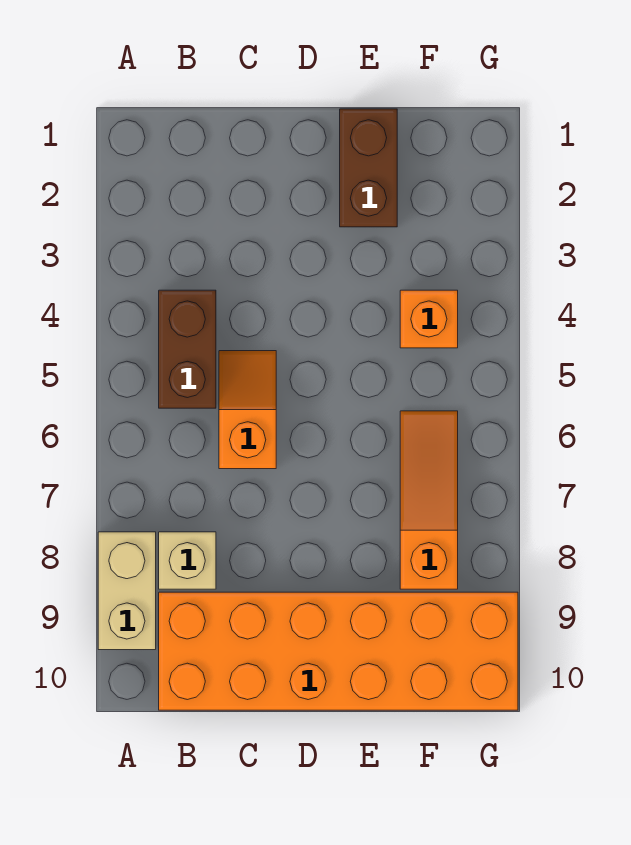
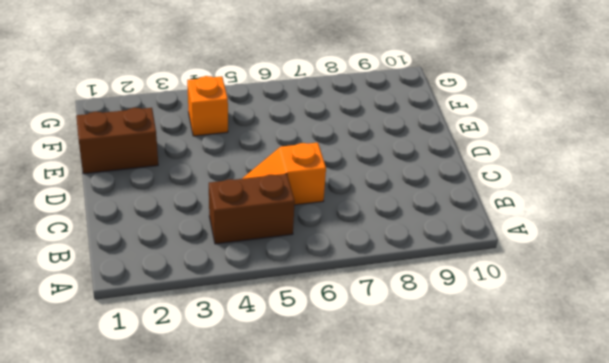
none -> tan 1x2 brick [98,532,156,650]
none -> tan 1x1 brick [159,532,216,589]

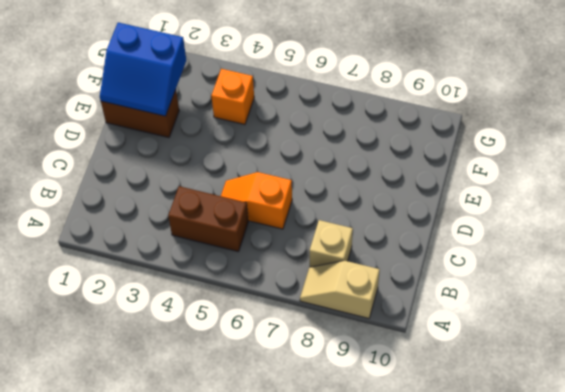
tan 1x2 slope [300,261,380,318] -> tan 1x2 brick [98,532,156,650]
blue 2x2 slope [100,22,186,116] -> none
none -> orange 2x6 brick [159,592,518,710]
none -> orange 1x3 slope [400,411,458,589]

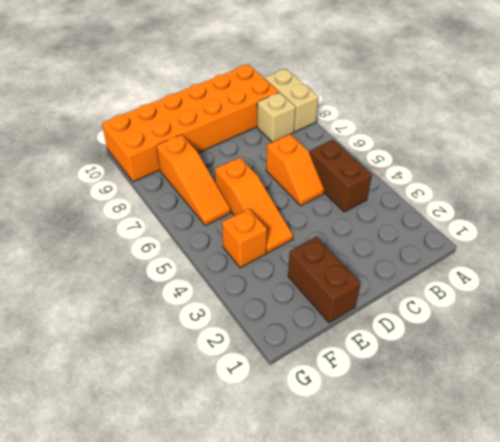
orange 1x3 slope [215,157,293,253] -> none

